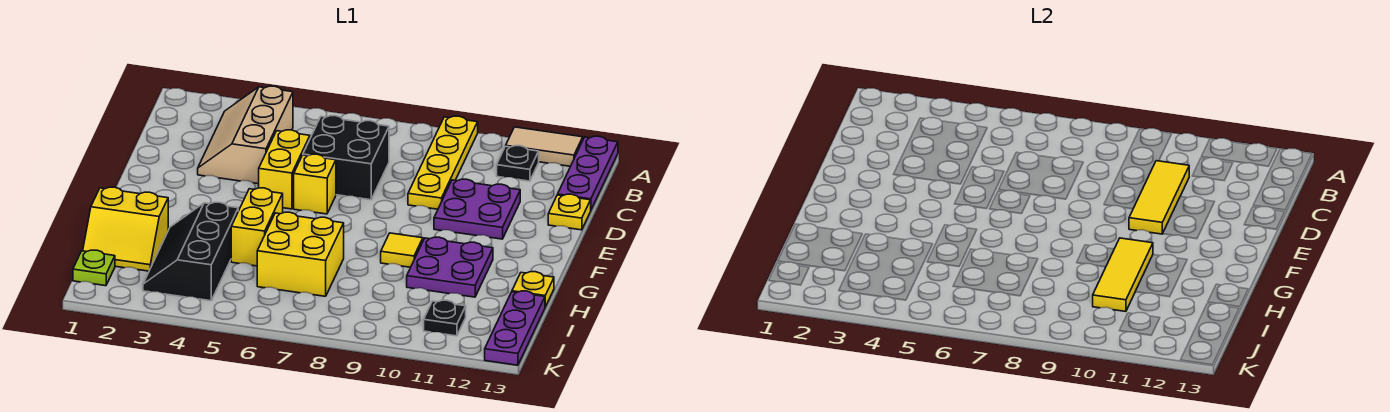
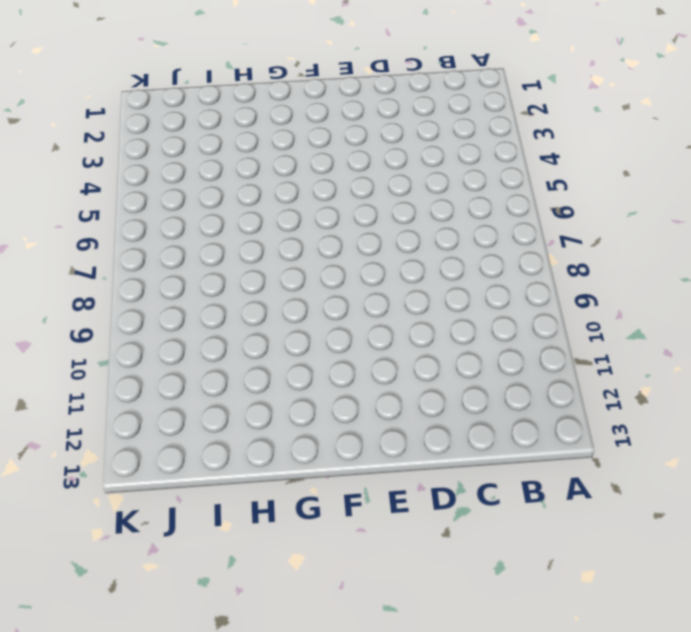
none -> yellow 1x4 plate [408,116,478,209]
none -> tan 1x2 tile [506,127,583,166]
none -> purple 1x3 plate [558,136,618,209]

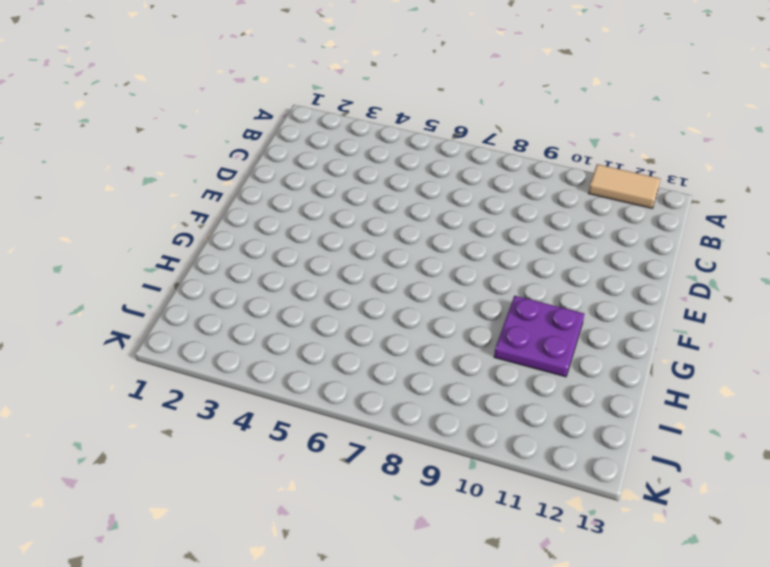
none -> yellow 1x4 plate [408,116,478,209]
none -> purple 1x3 plate [558,136,618,209]
none -> tan 2x3 slope [198,86,293,184]

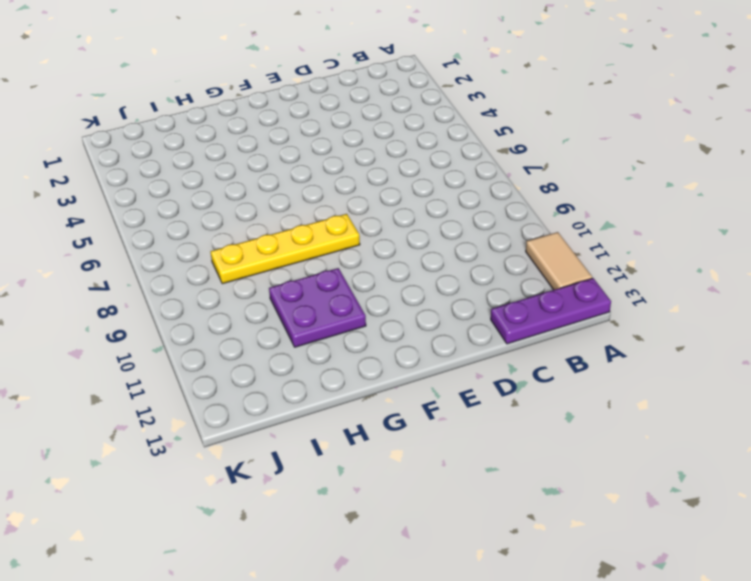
yellow 1x4 plate [211,214,360,284] -> yellow 1x4 plate moved to [408,116,478,209]
none -> tan 2x3 slope [198,86,293,184]
none -> black 1x1 plate [497,146,539,181]
none -> black 2x2 brick [303,116,389,200]

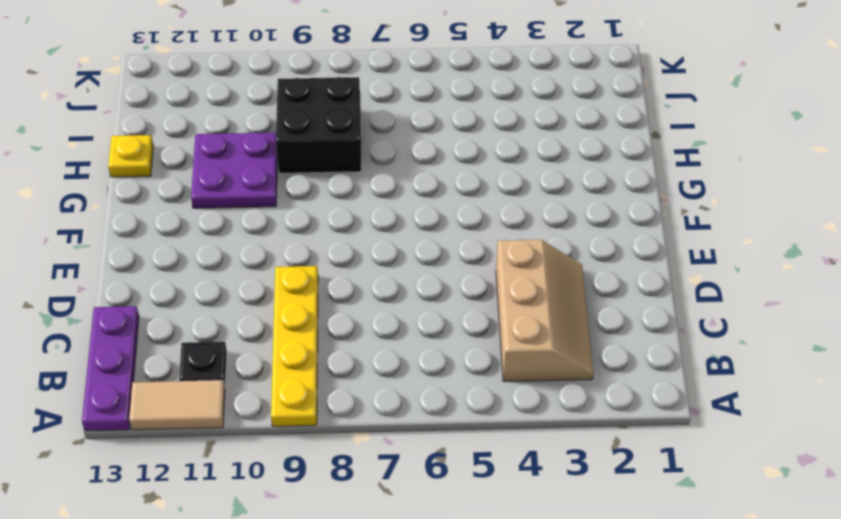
black 2x2 brick [276,77,361,173] -> black 2x2 brick moved to [303,116,389,200]
none -> yellow 1x2 brick [259,130,310,209]
none -> purple 2x2 plate [434,179,520,239]
none -> yellow 1x1 plate [548,194,591,230]

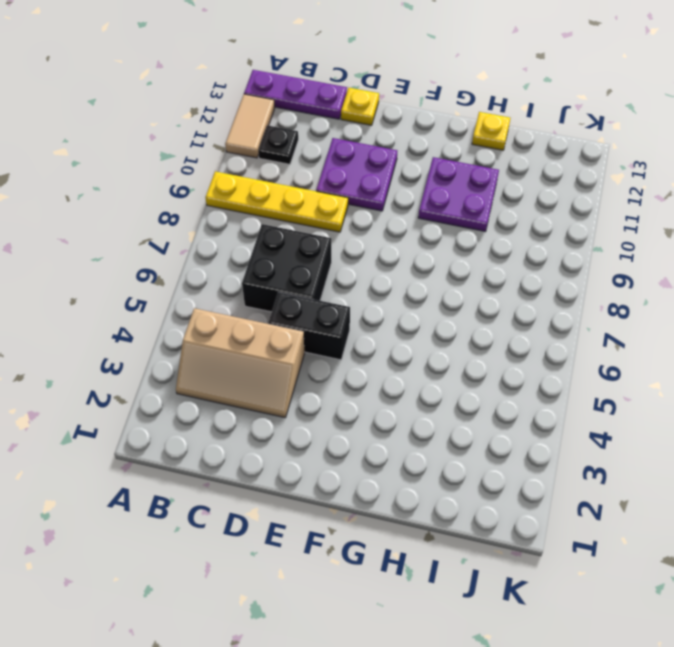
black 1x2 brick [268,292,350,360] -> yellow 1x2 brick [259,130,310,209]
none -> yellow 1x1 brick [294,154,336,214]
none -> yellow 1x2 brick [231,188,283,266]
none -> yellow 1x1 tile [381,233,423,267]

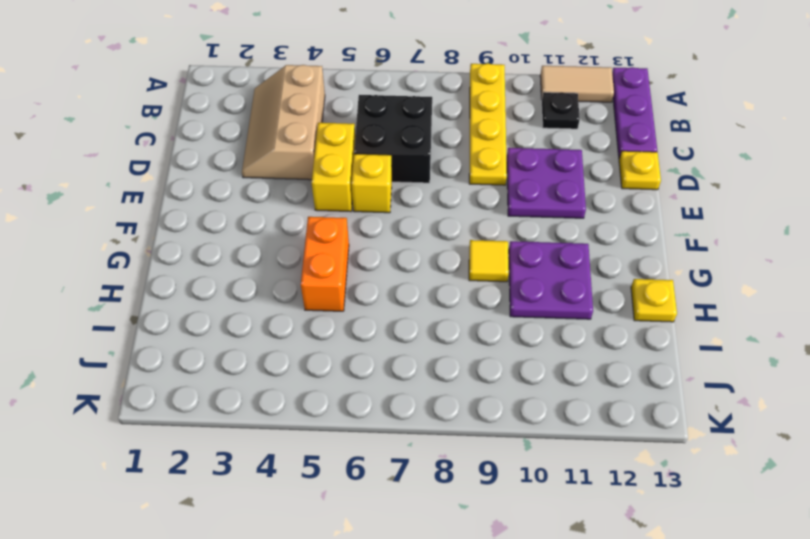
orange 1x2 brick [301,217,349,311] -> yellow 1x2 brick [231,188,283,266]
none -> yellow 2x2 slope [83,187,168,271]
none -> black 2x3 slope [143,202,238,301]
none -> yellow 2x2 brick [257,212,344,296]

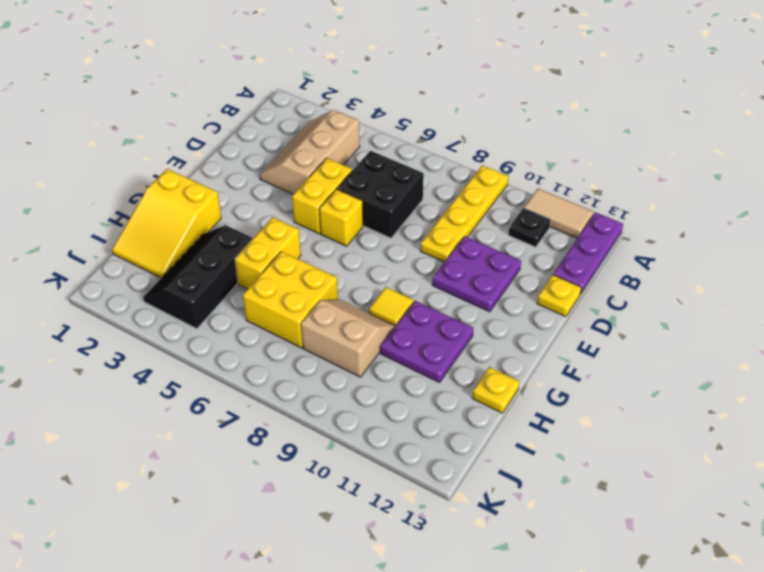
yellow 2x3 slope [112,169,221,278] -> yellow 2x2 slope [83,187,168,271]
tan 2x2 slope [301,299,395,377] -> none
none -> purple 1x3 plate [485,291,545,365]
none -> lime 1x1 plate [73,250,115,286]
none -> black 1x1 plate [424,300,466,336]

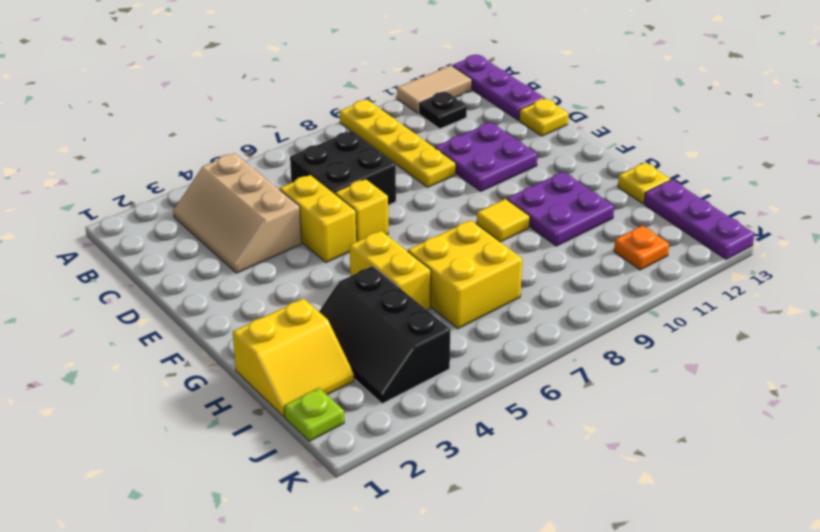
orange 1x1 plate [614,226,669,270] -> black 1x1 plate [424,300,466,336]
none -> yellow 1x3 tile [1129,161,1189,234]
none -> yellow 1x3 tile [1093,238,1153,312]

